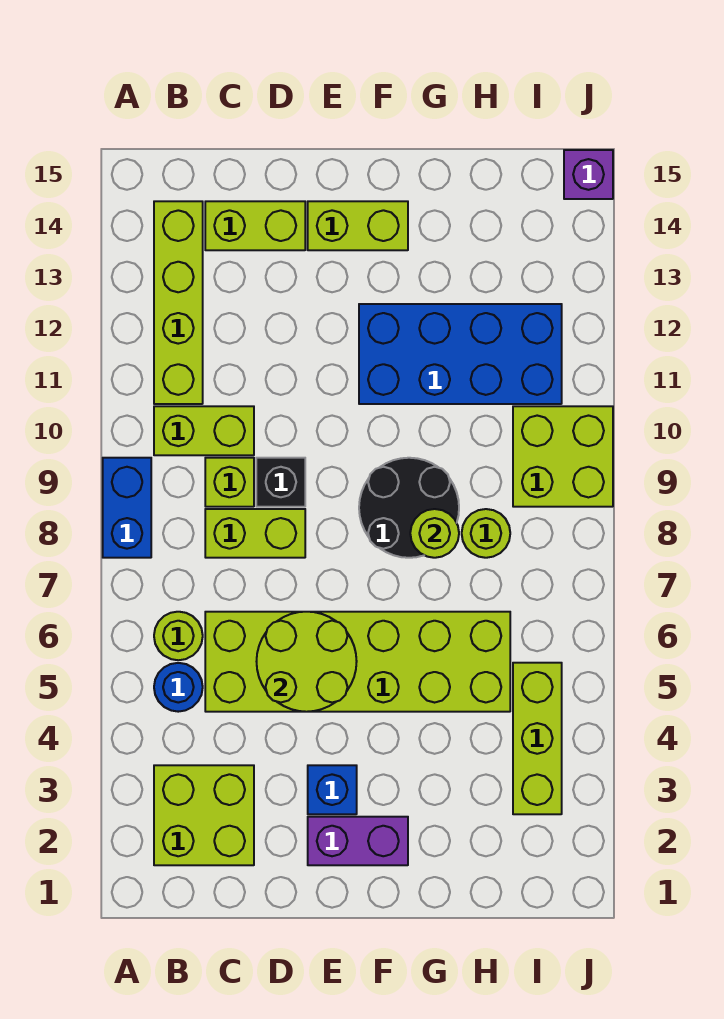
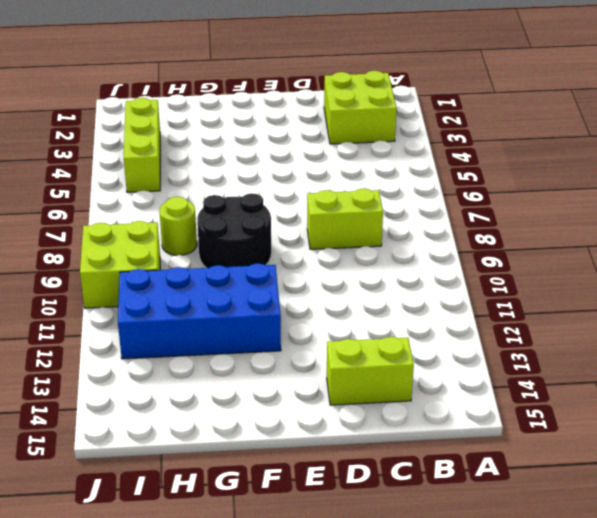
none -> blue 1x2 brick [103,458,151,558]
none -> blue 1x1 round brick [154,663,203,712]
none -> lime 1x1 round brick [154,612,203,660]

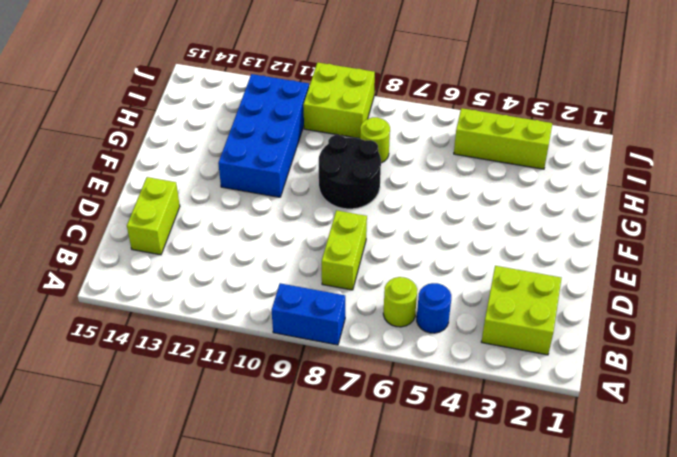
none -> lime 1x2 brick [154,406,254,455]
none -> lime 1x4 brick [154,201,203,404]
none -> lime 2x6 brick [205,612,510,712]

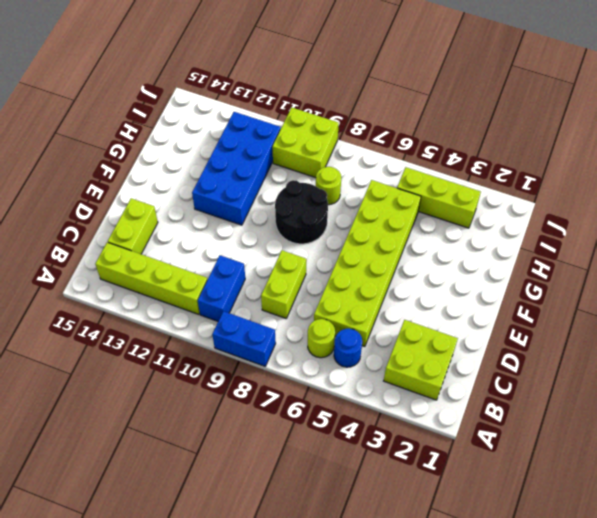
blue 1x2 brick [198,255,245,321] -> lime 1x2 brick [154,406,254,455]
none -> lime 1x1 brick [205,458,254,507]
none -> black 1x1 brick [256,458,305,507]
none -> purple 1x2 brick [308,817,408,865]

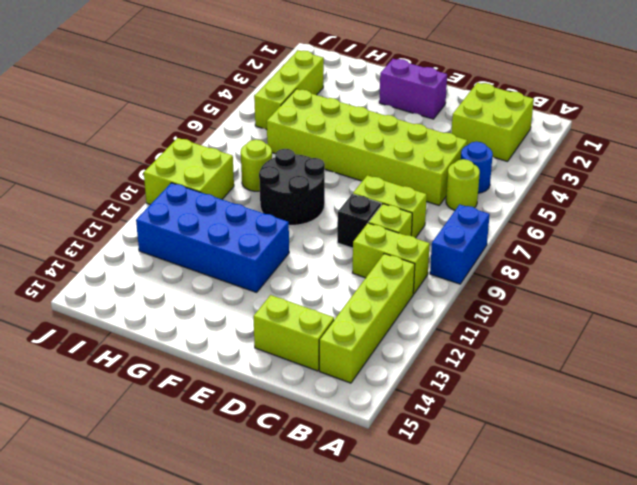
none -> blue 1x1 brick [308,765,357,814]
none -> lime 1x2 brick [308,201,408,250]
none -> purple 1x1 brick [564,150,613,199]

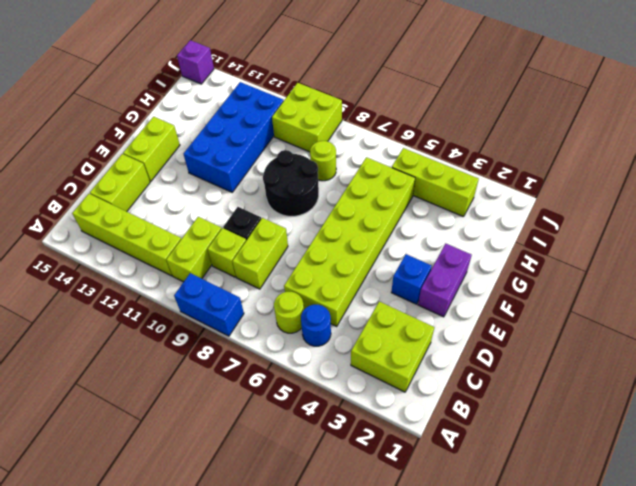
none -> lime 2x2 round brick [257,612,357,712]
none -> lime 1x1 round brick [410,509,459,558]

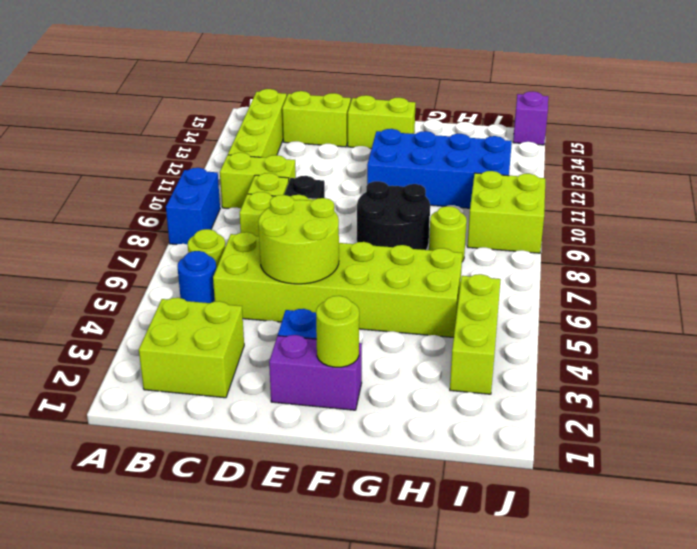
lime 1x1 round brick [316,296,359,367] -> lime 1x1 round brick moved to [410,509,459,558]

